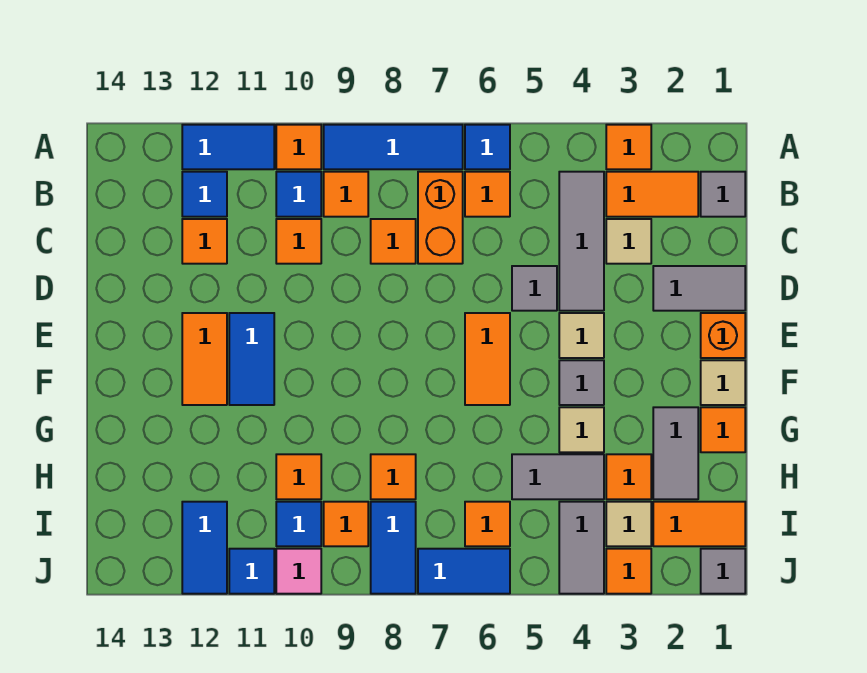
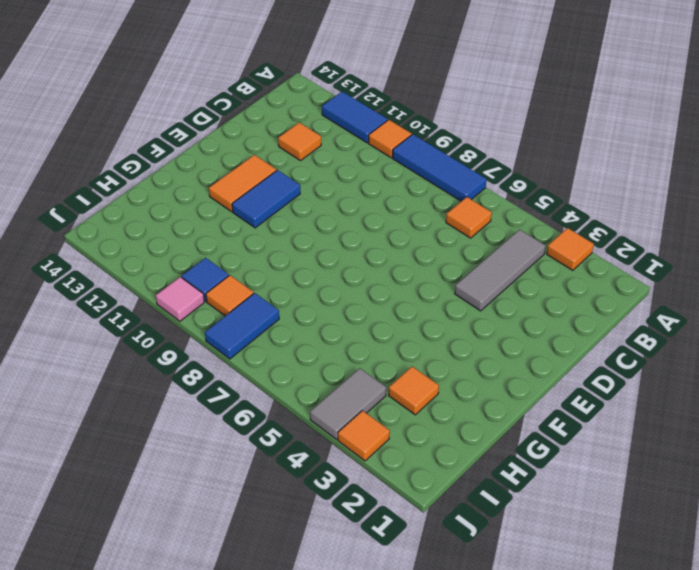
none -> blue 1x1 tile [465,125,510,169]
none -> grey 1x1 tile [701,172,745,217]
none -> orange 1x2 tile [606,172,698,217]
none -> orange 1x2 brick [418,172,463,264]

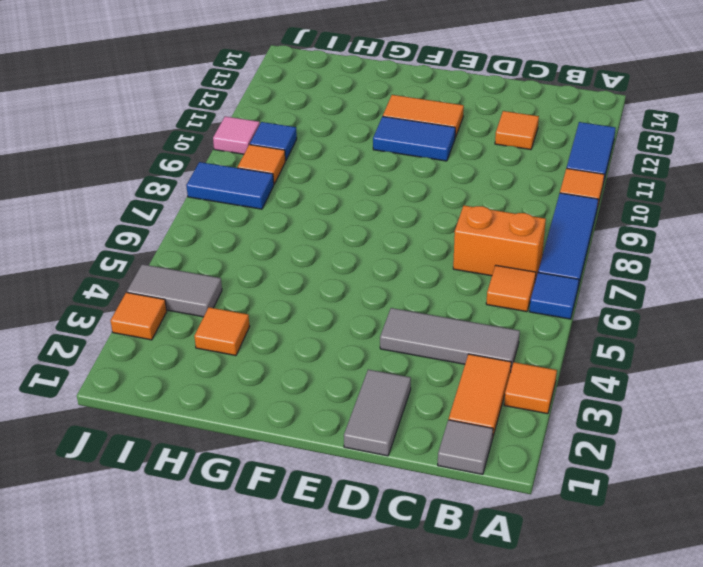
none -> orange 1x1 tile [324,172,368,217]
none -> blue 1x1 tile [276,172,321,217]
none -> blue 1x1 tile [182,172,227,217]
none -> tan 1x1 tile [606,219,651,264]

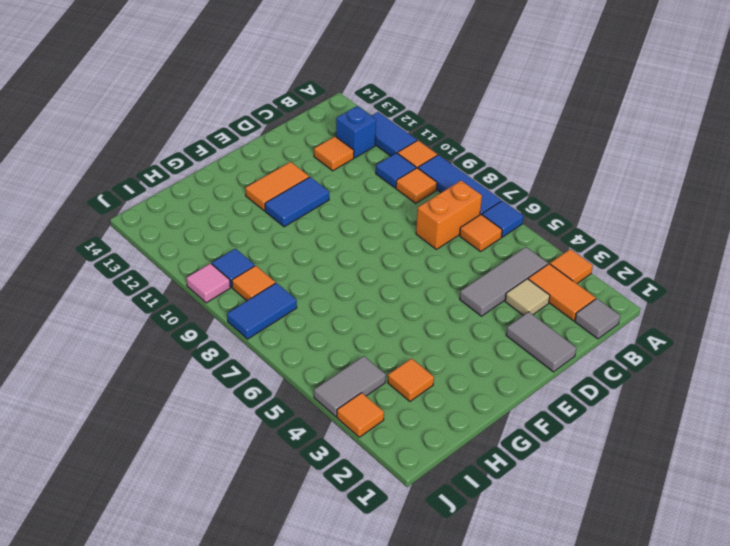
blue 1x1 brick [336,106,376,158] -> blue 1x1 tile [182,172,227,217]
none -> orange 1x1 tile [371,219,416,264]
none -> orange 1x1 tile [276,219,321,264]
none -> grey 1x1 tile [512,266,557,311]
none -> orange 1x1 brick [701,313,745,358]

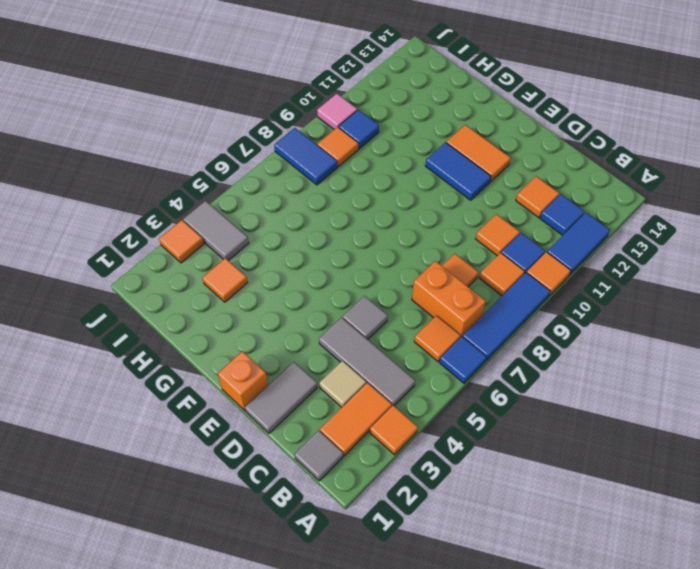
none -> tan 1x1 tile [559,313,604,358]
none -> orange 1x2 tile [465,313,510,405]
none -> tan 1x1 tile [701,360,745,405]
none -> grey 1x1 tile [559,360,604,405]

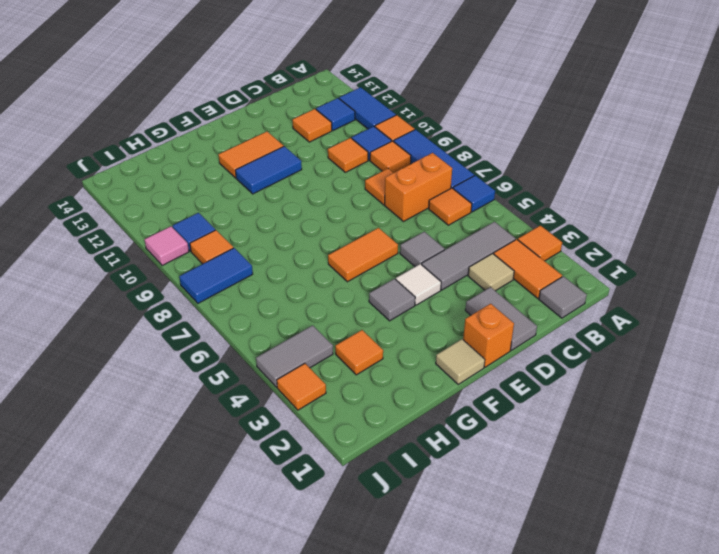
white 1x1 tile [396,264,441,305] -> tan 1x1 tile [559,313,604,358]
none -> orange 1x1 tile [701,407,745,452]
none -> grey 1x2 tile [653,407,698,499]
none -> tan 1x1 tile [559,407,604,452]
none -> grey 1x2 tile [512,454,604,499]

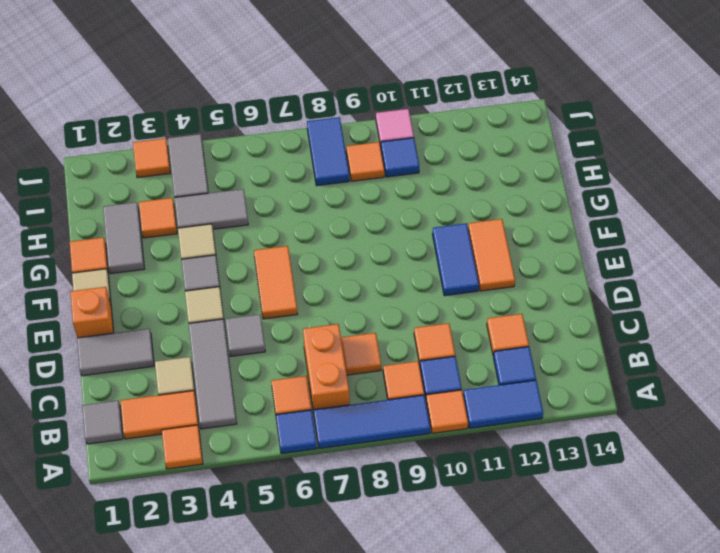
none -> orange 1x1 tile [371,454,416,499]
none -> orange 1x1 tile [276,454,321,499]
none -> orange 1x2 tile [653,502,745,546]
none -> tan 1x1 tile [606,502,651,546]

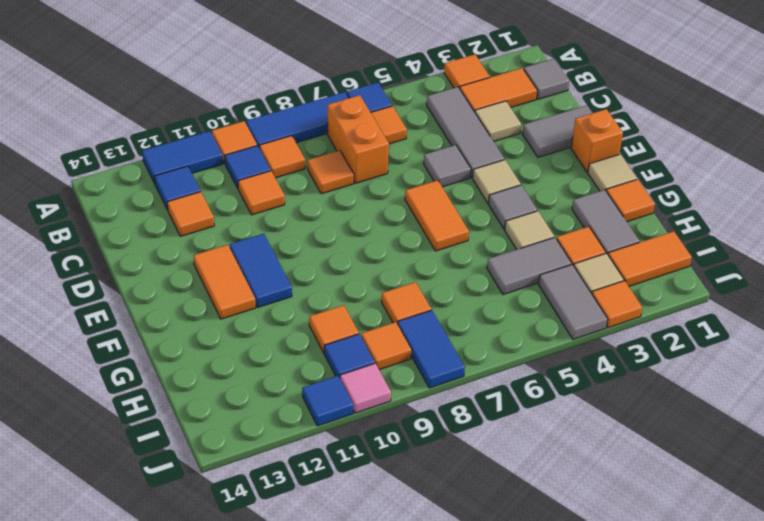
none -> orange 1x1 tile [465,502,510,546]
none -> blue 1x2 tile [182,502,227,594]
none -> grey 1x1 tile [701,549,745,594]
none -> blue 1x2 tile [418,549,510,594]

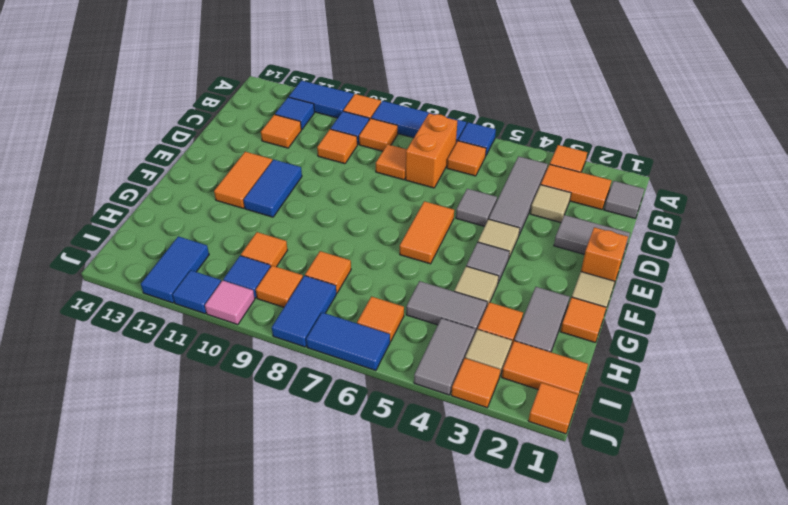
orange 1x1 tile [528,383,578,434] -> grey 1x1 tile [701,549,745,594]

